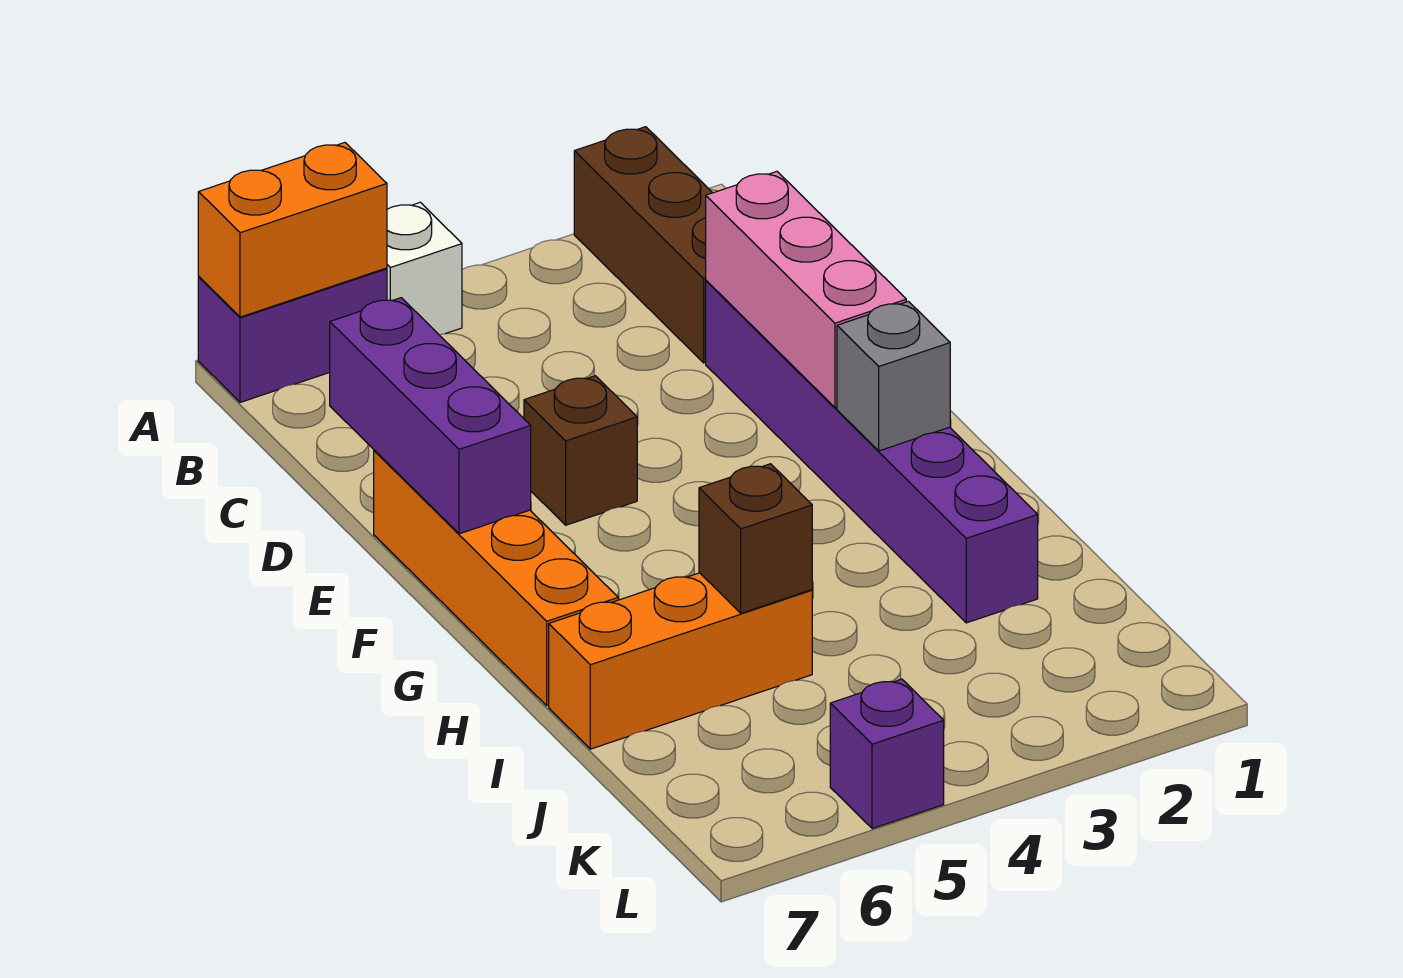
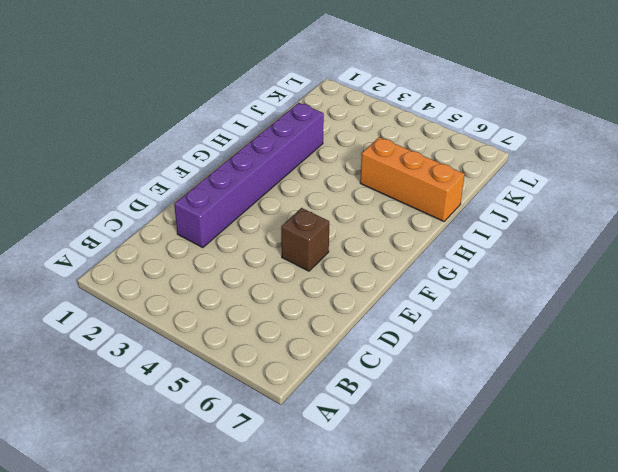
none -> brown 1x3 brick [574,127,712,363]
none -> white 1x1 brick [387,202,462,335]
none -> purple 1x2 brick [198,268,387,402]

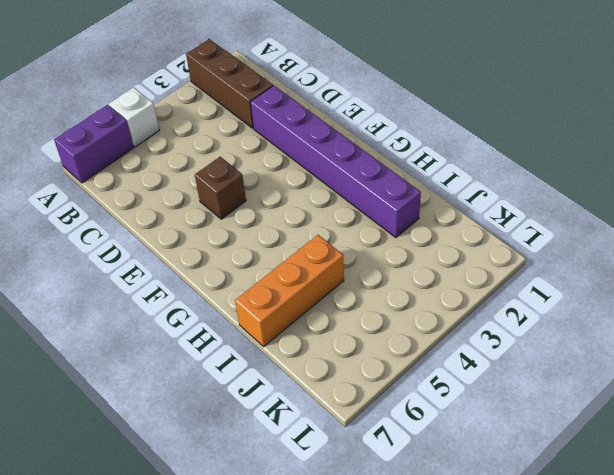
none -> orange 1x4 brick [374,450,618,706]
none -> purple 1x1 brick [830,679,944,829]
none -> orange 1x2 brick [198,143,387,317]

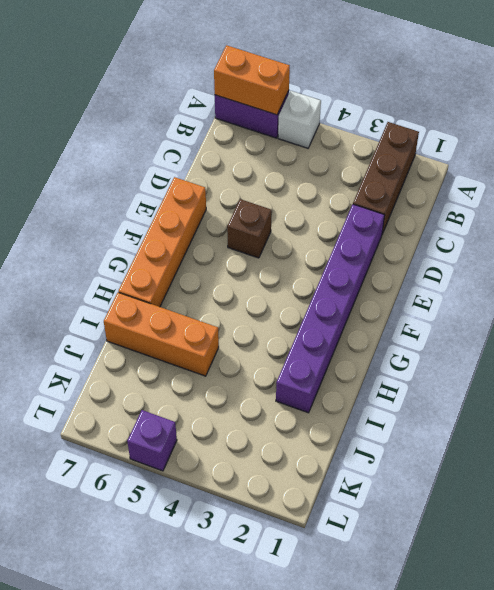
none -> pink 1x3 brick [706,172,906,408]
none -> purple 1x3 brick [330,298,531,534]
none -> grey 1x1 brick [837,301,950,451]

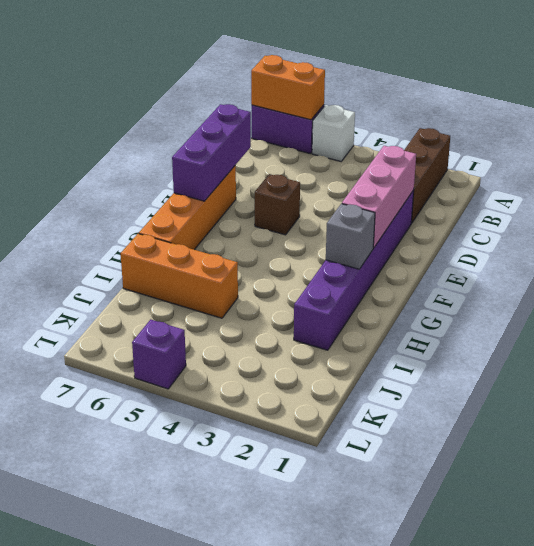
none -> brown 1x1 brick [699,464,812,613]

